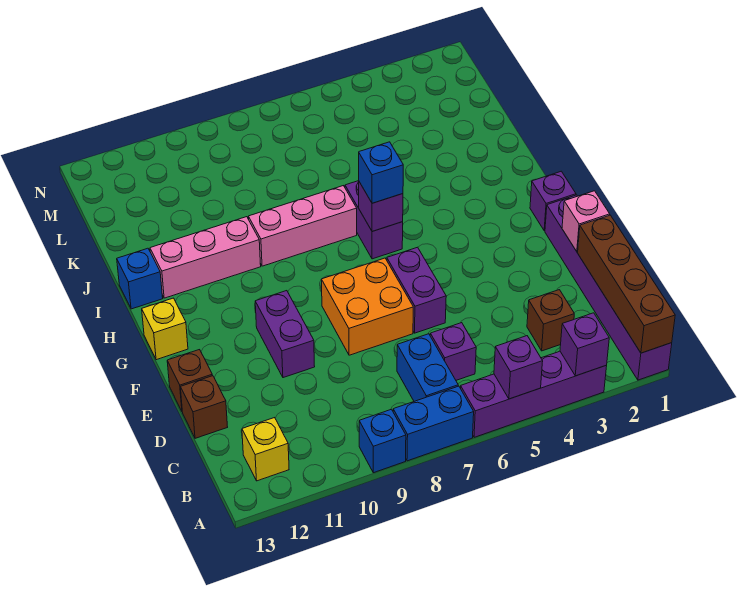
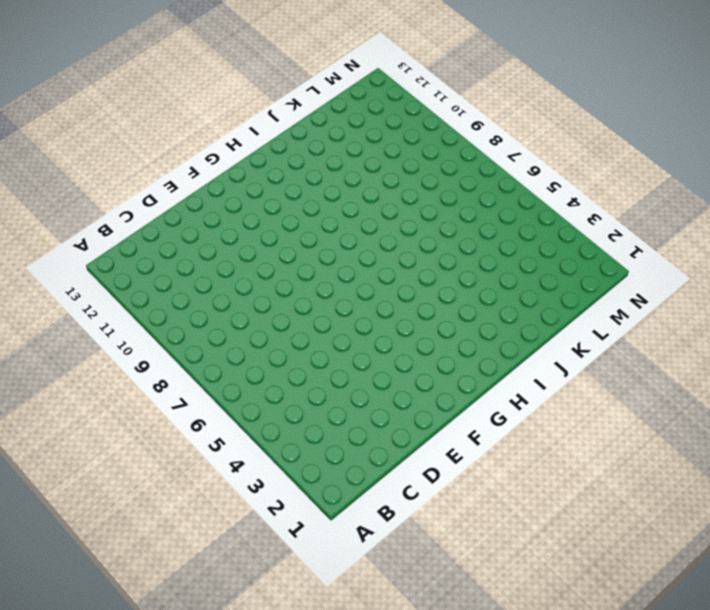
none -> purple 1x6 brick [545,195,672,380]
none -> purple 1x4 brick [461,351,607,437]
none -> blue 1x2 brick [393,386,474,461]

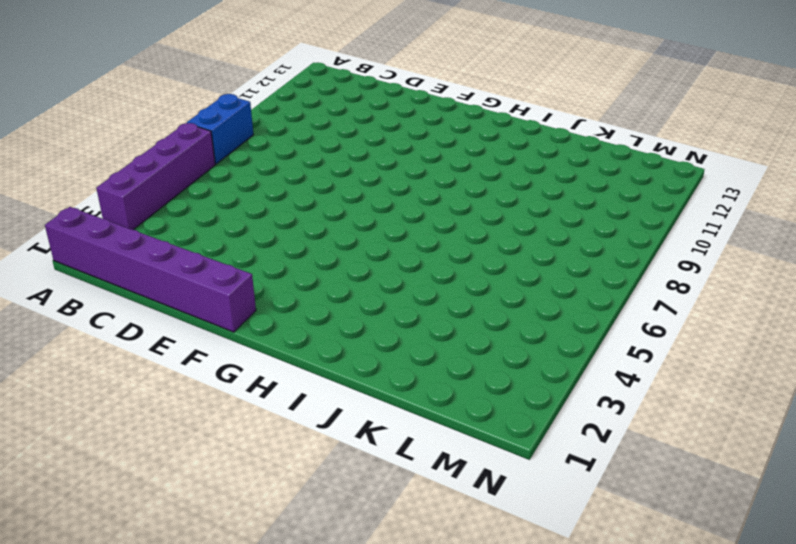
none -> blue 1x1 brick [359,409,406,473]
none -> blue 1x2 brick [397,334,458,401]
none -> yellow 1x1 brick [242,418,289,481]

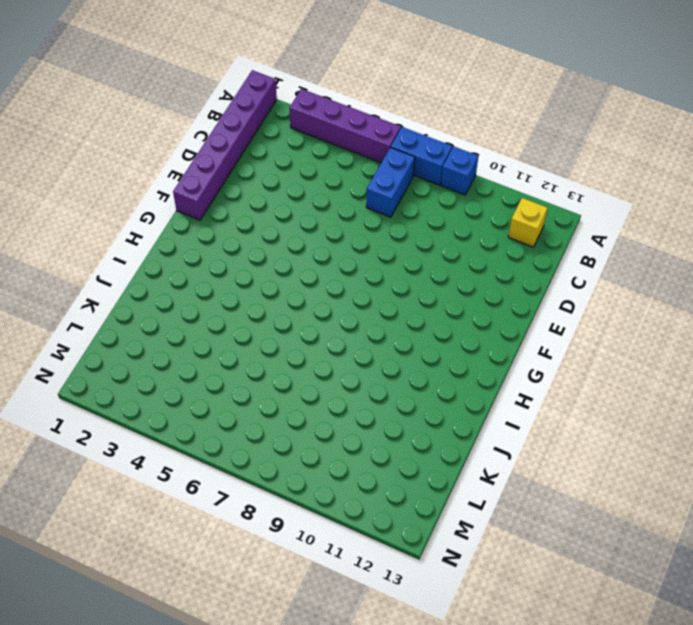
none -> brown 1x1 brick [527,290,574,351]
none -> purple 1x1 brick [430,323,476,380]
none -> brown 1x1 brick [180,376,227,438]

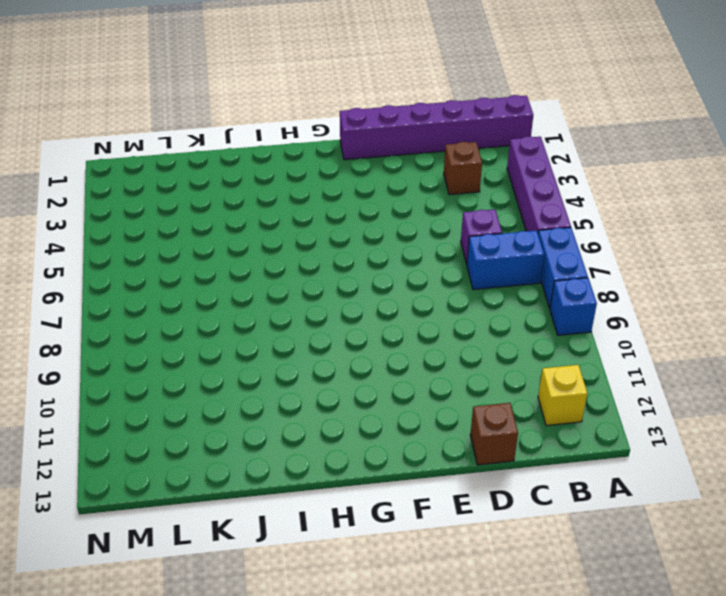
none -> purple 1x2 brick [387,247,446,333]
none -> orange 2x2 brick [321,258,413,355]
none -> purple 1x2 brick [255,291,315,378]

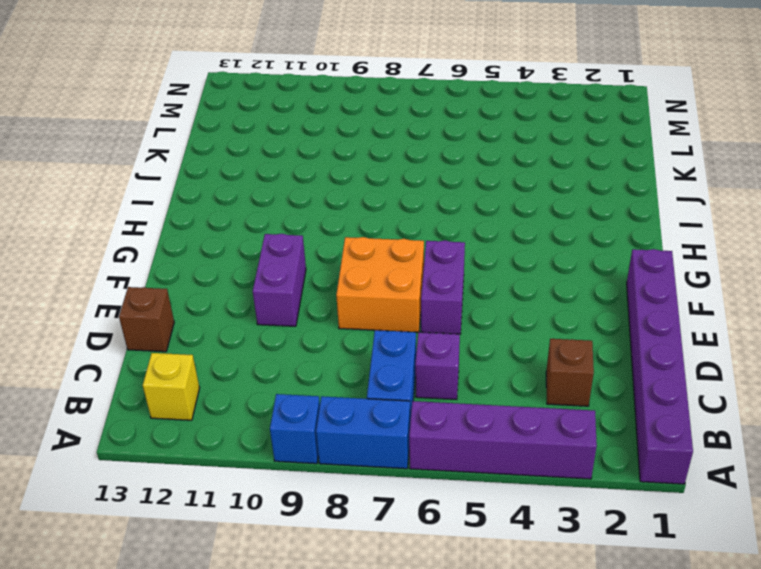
none -> brown 1x1 brick [167,350,212,411]
none -> purple 1x1 brick [530,171,576,231]
none -> yellow 1x1 brick [142,298,188,360]

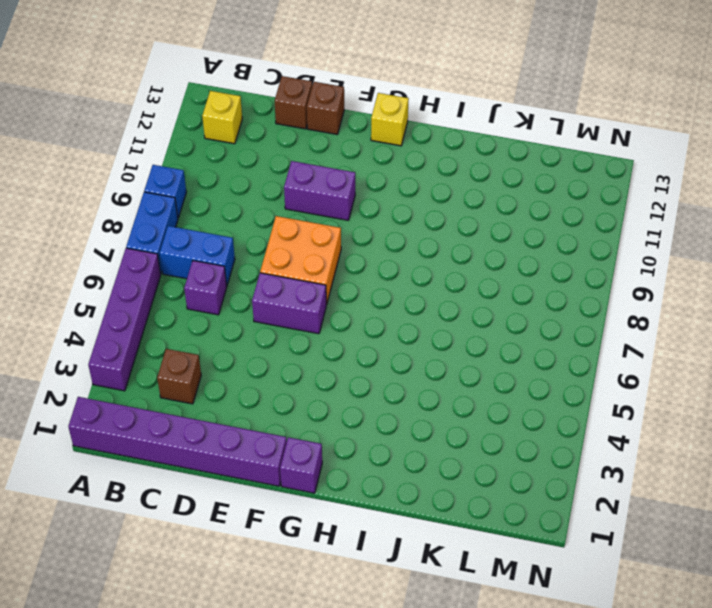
none -> purple 1x2 brick [345,181,403,259]
none -> pink 1x3 brick [248,186,357,266]
none -> pink 1x3 brick [150,217,261,298]

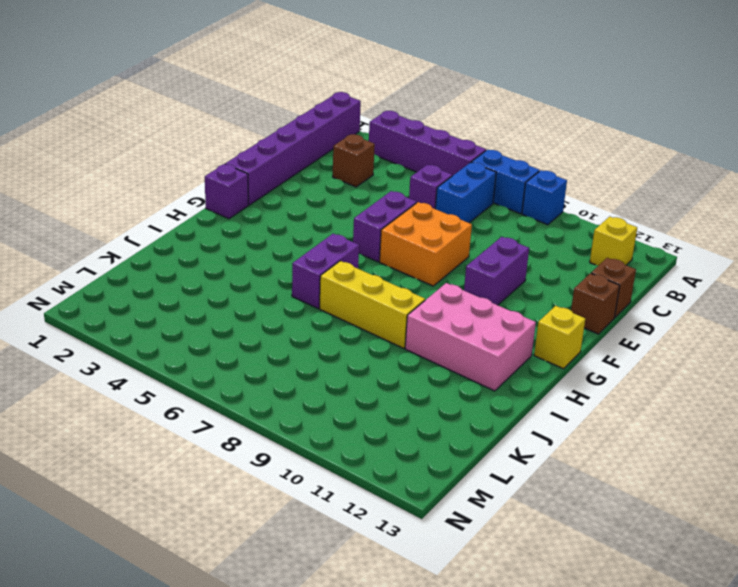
pink 2x3 brick [405,283,536,391] -> pink 1x3 brick [150,217,261,298]
yellow 1x3 brick [320,261,425,348] -> pink 1x3 brick [248,186,357,266]
none -> blue 1x1 brick [117,248,163,309]
none -> brown 1x4 brick [578,215,675,353]
none -> purple 1x1 brick [560,313,609,376]

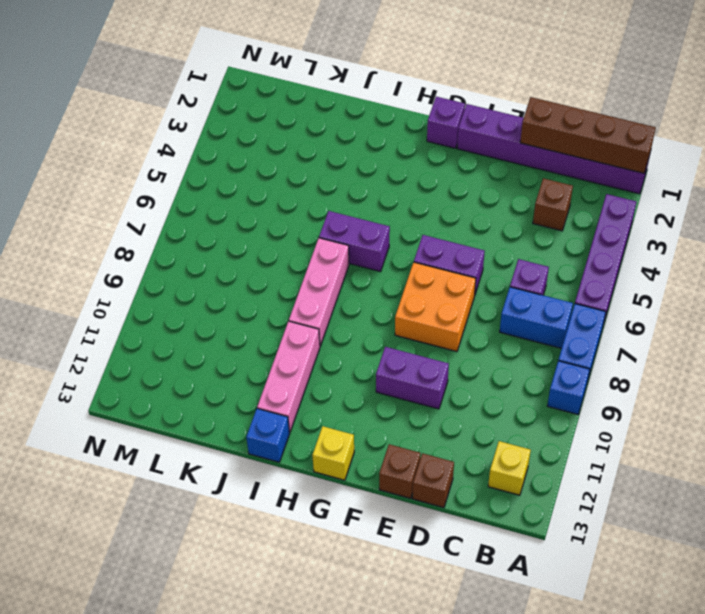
none -> purple 1x1 brick [560,313,609,376]
none -> purple 1x1 brick [494,336,543,399]
none -> pink 1x1 brick [562,191,610,252]

